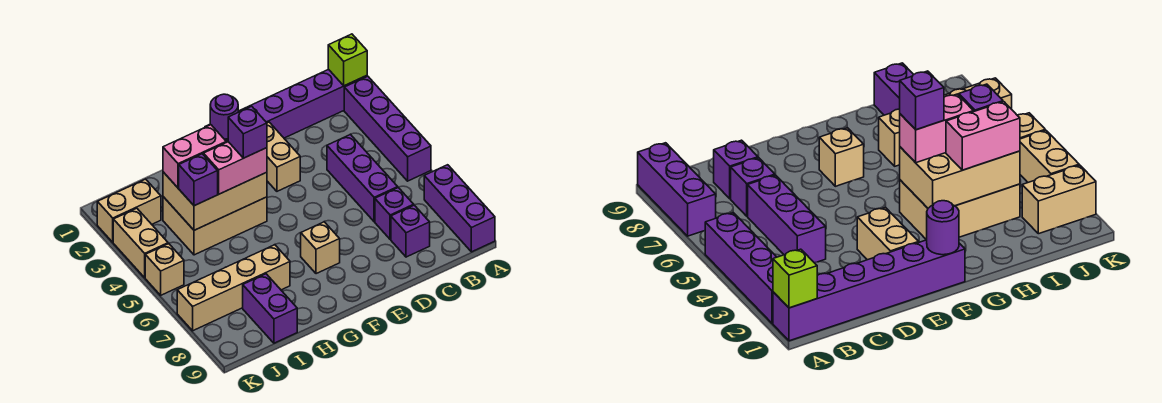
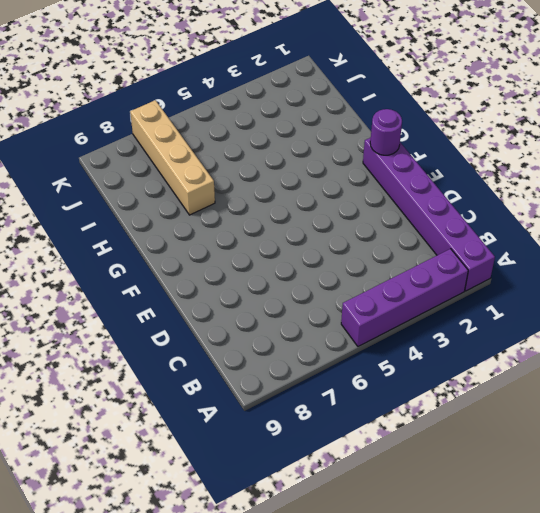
none -> purple 1x3 brick [424,165,495,252]
none -> purple 1x3 brick [327,134,398,222]
none -> purple 1x1 brick [375,188,414,239]

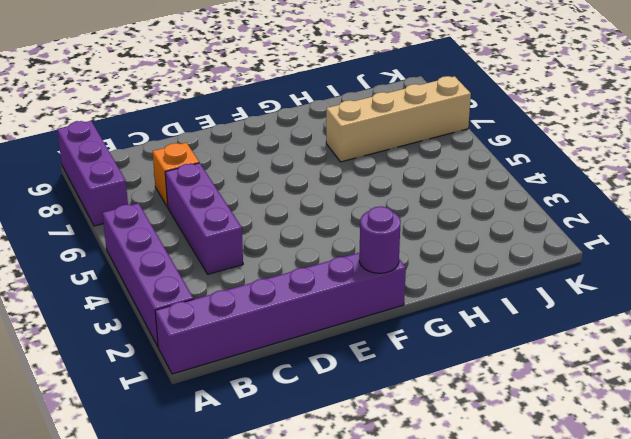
orange 1x1 brick [153,143,199,207] -> purple 1x1 brick [375,188,414,239]
none -> purple 1x1 brick [391,205,430,257]
none -> tan 1x2 brick [267,122,300,191]
none -> tan 1x1 brick [301,222,340,274]

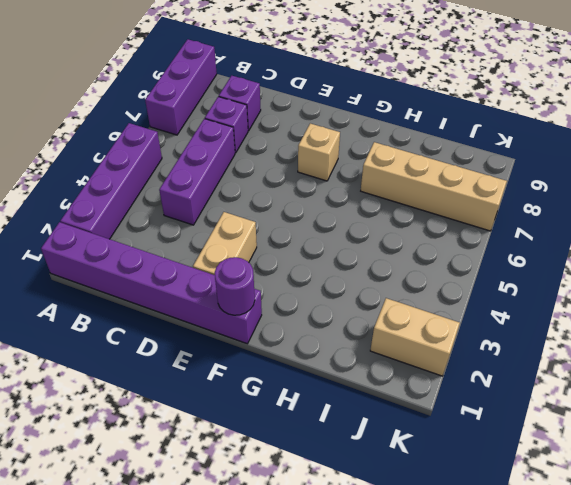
none -> tan 2x3 brick [163,197,267,255]
none -> purple 1x2 brick [243,274,297,343]
none -> tan 1x2 brick [113,208,168,278]

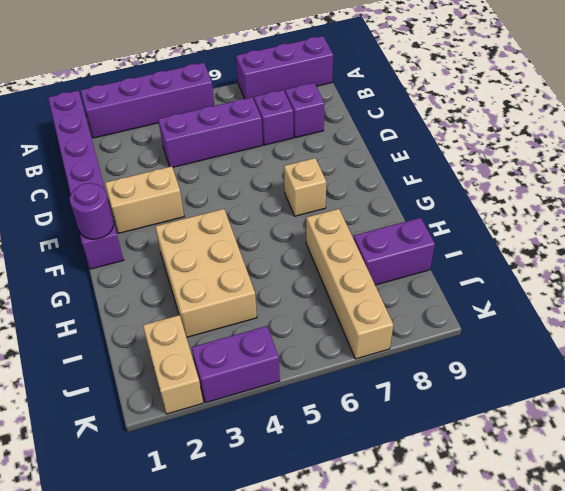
purple 1x2 brick [191,326,280,403] -> tan 1x2 brick [113,208,168,278]
none -> tan 1x1 brick [145,244,184,295]
none -> lime 1x1 brick [328,34,367,86]
none -> tan 2x3 brick [163,172,267,230]

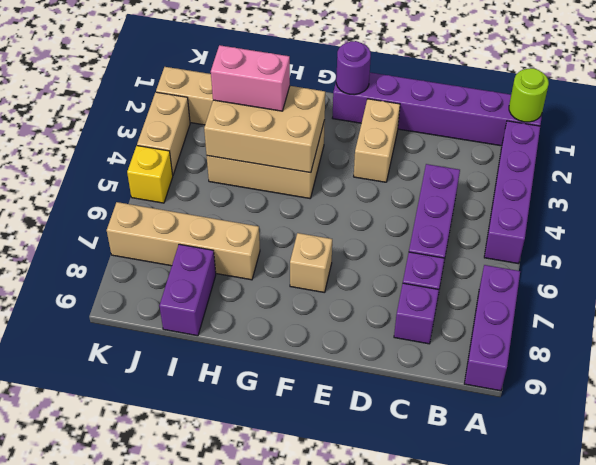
lime 1x1 round brick [509,68,549,122] -> lime 1x1 brick [328,34,367,86]
yellow 1x1 brick [127,146,173,203] -> tan 1x1 brick [145,244,184,295]
none -> pink 1x2 brick [204,142,267,194]
none -> purple 1x1 brick [179,154,218,206]
none -> purple 1x1 brick [228,106,267,158]

